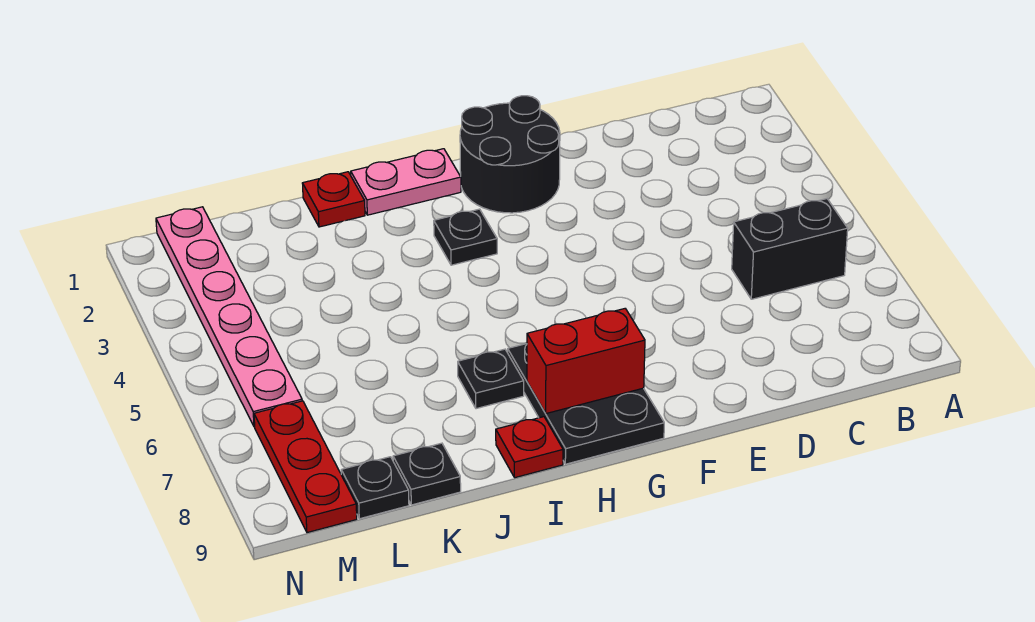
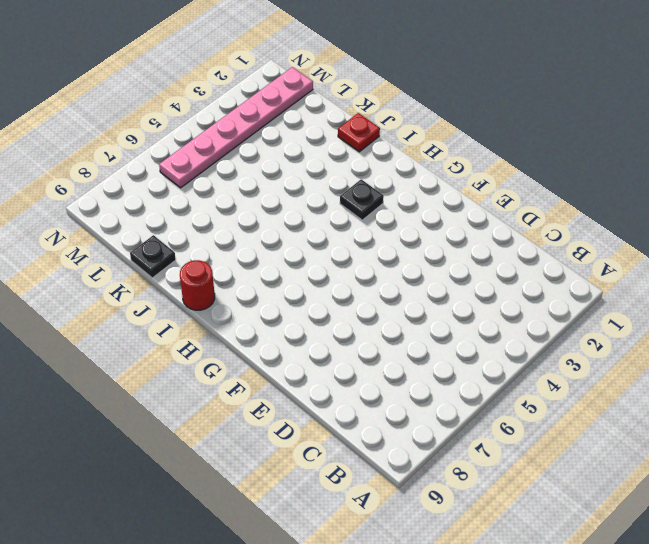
red 1x1 round brick [180,260,215,310] -> red 1x1 plate [496,417,563,478]
none -> black 1x2 brick [732,199,848,299]
none -> black 2x2 round brick [460,96,560,213]
none -> black 2x3 plate [508,344,664,464]

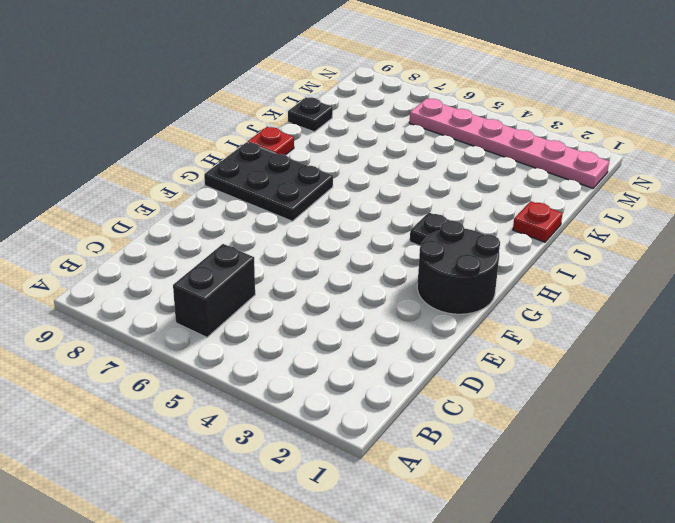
none -> pink 1x2 plate [351,149,461,215]
none -> black 1x1 plate [458,349,524,409]
none -> black 1x1 plate [341,457,409,519]

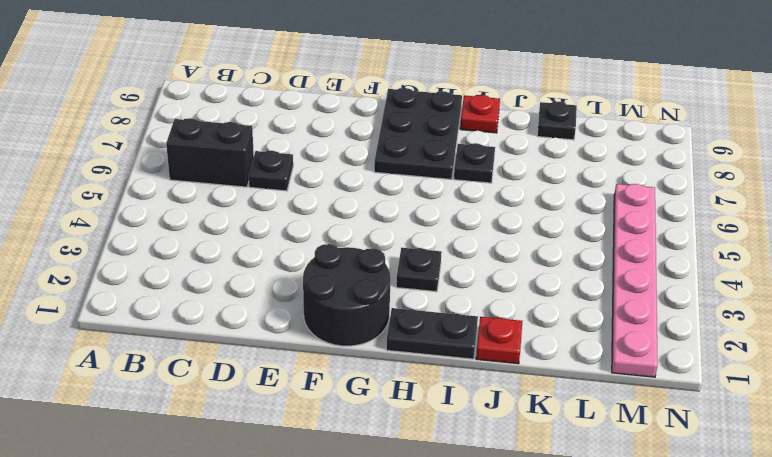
black 1x1 plate [249,151,293,191] -> black 1x1 plate moved to [341,457,409,519]
black 1x2 plate [386,308,478,359] -> pink 1x2 plate [351,149,461,215]
none -> red 1x3 plate [254,401,357,533]
none -> red 1x2 brick [527,309,645,414]

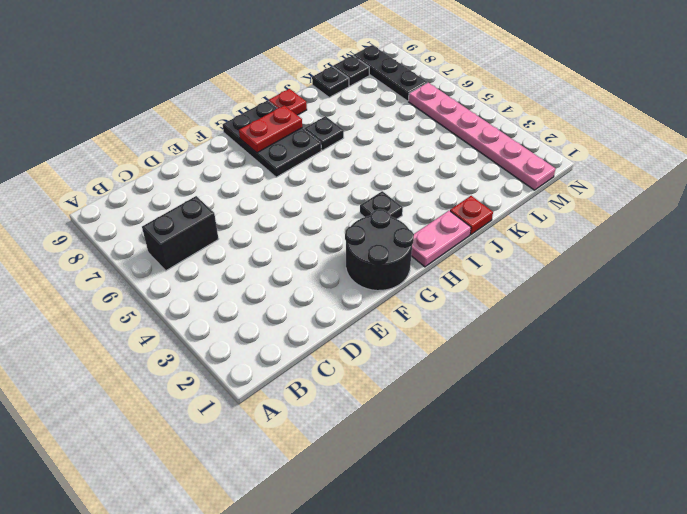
red 1x2 plate [239,105,302,153] -> red 1x2 brick [527,309,645,414]
black 1x3 plate [353,45,427,101] -> red 1x3 plate [254,401,357,533]

